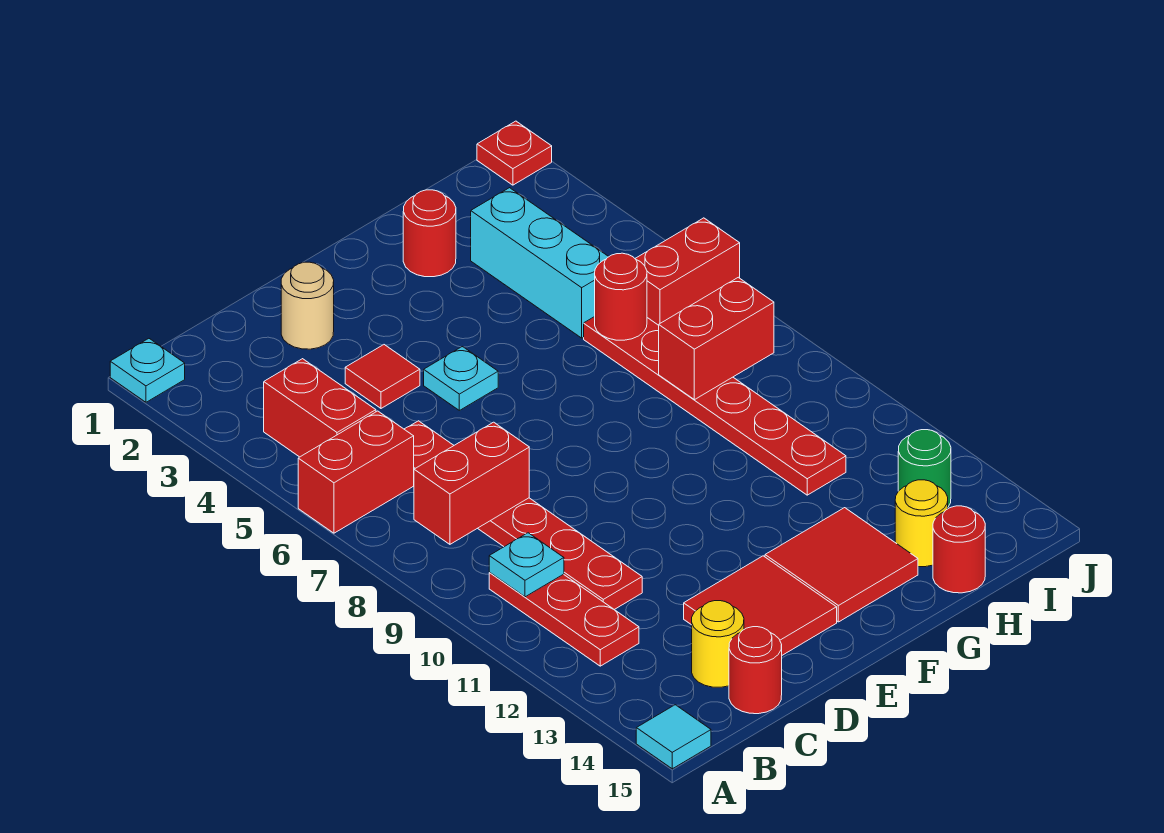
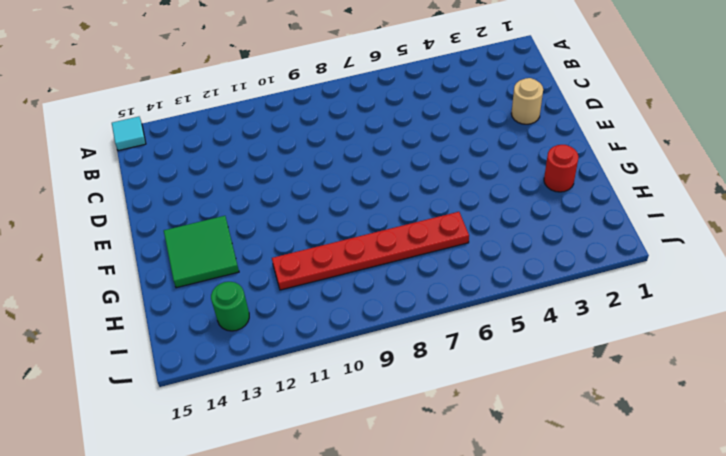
green 2x2 tile [164,216,239,288] -> red 2x2 tile [765,508,918,622]
none -> cyan 1x1 plate [110,339,185,402]
none -> red 1x2 brick [298,411,414,533]
none -> red 1x2 brick [264,359,376,457]

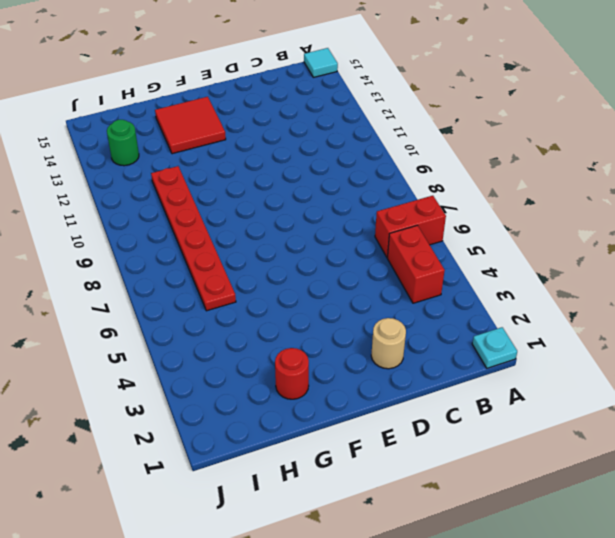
none -> red 1x3 plate [489,572,639,666]
none -> red 1x6 plate [404,421,642,610]
none -> yellow 1x1 round brick [692,601,744,687]

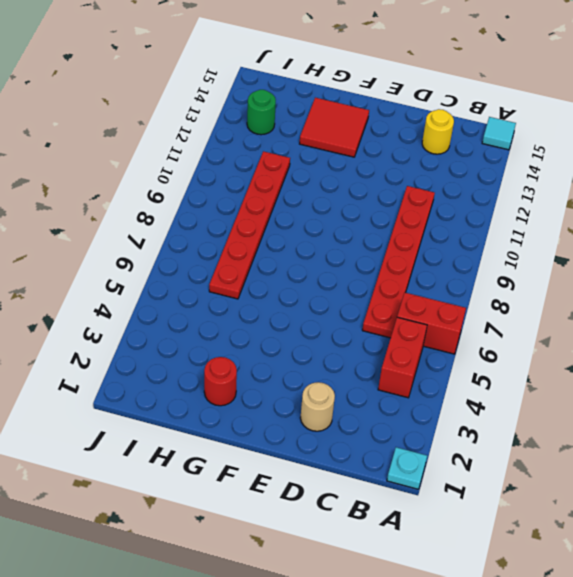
none -> red 1x3 plate [489,572,639,666]
none -> red 1x1 round brick [729,627,782,714]
none -> red 1x1 tile [345,345,420,408]

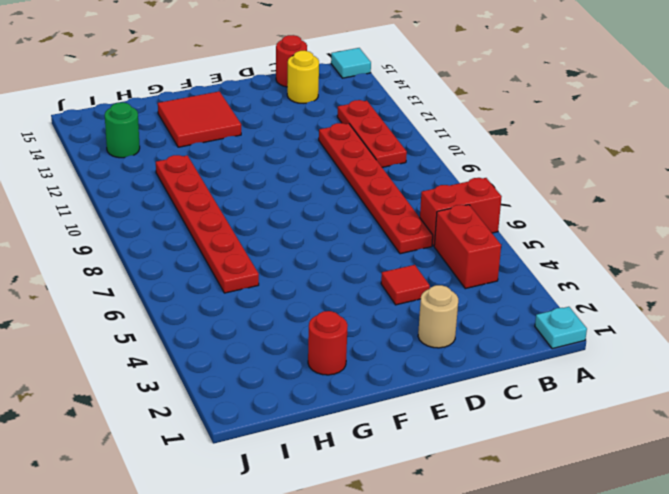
none -> red 2x2 tile [684,556,837,655]
none -> cyan 1x1 plate [424,347,498,410]
none -> cyan 1x3 brick [471,188,609,338]

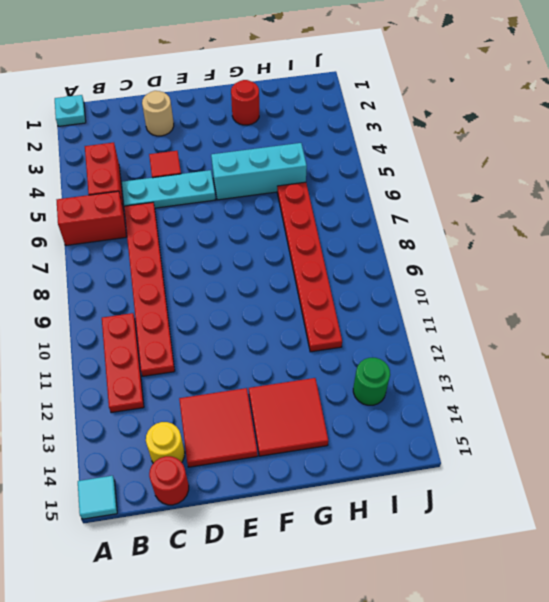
cyan 1x3 plate [122,170,216,208] -> cyan 1x1 plate [424,347,498,410]
cyan 1x3 brick [211,143,307,200] -> cyan 1x3 brick turned to [471,188,609,338]
none -> yellow 1x1 round brick [895,480,948,567]
none -> red 1x1 round brick [933,506,985,593]
none -> red 1x2 brick [635,218,740,325]

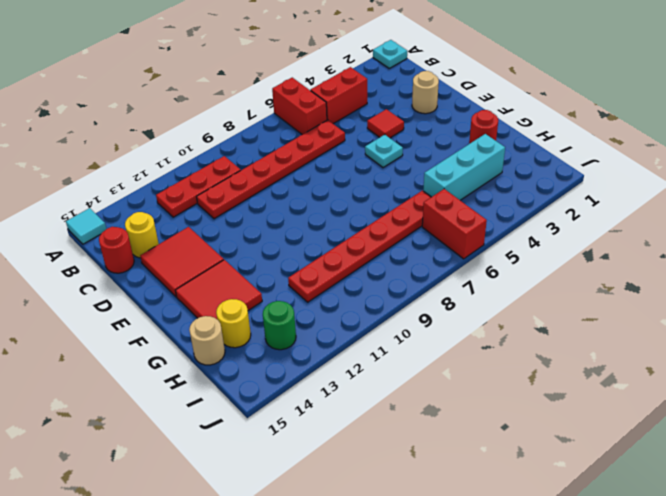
tan 1x1 round brick [189,316,225,365] -> red 1x1 round brick [933,506,985,593]
none -> red 1x1 plate [477,121,552,185]
none -> red 1x2 brick [414,422,529,544]
none -> cyan 1x1 plate [489,533,564,597]

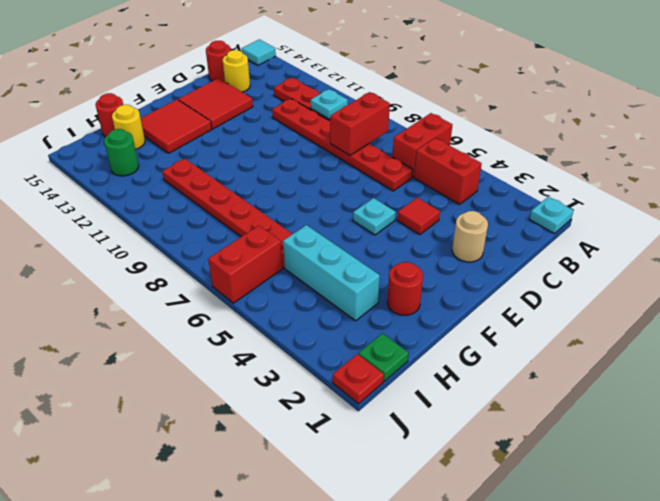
green 1x1 plate [359,333,409,381] -> none
none -> red 1x1 round brick [595,253,647,340]
none -> red 1x2 brick [659,277,774,400]

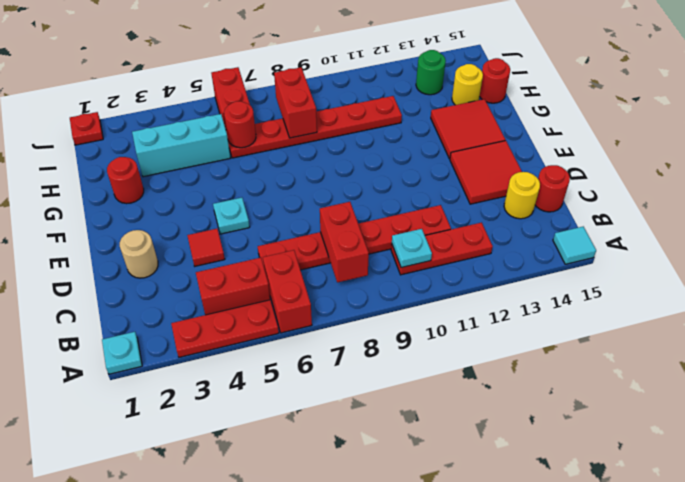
red 1x3 plate [171,300,279,357] -> none

